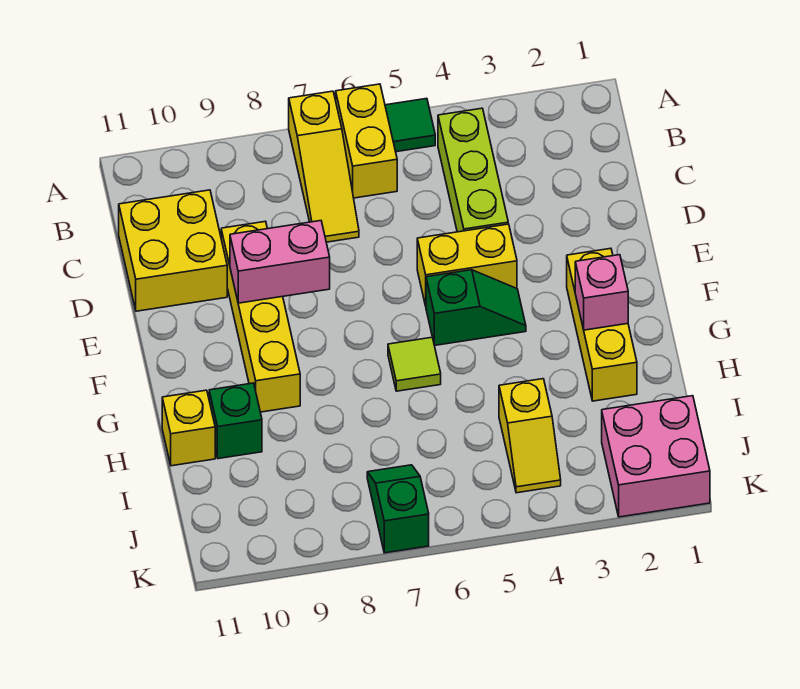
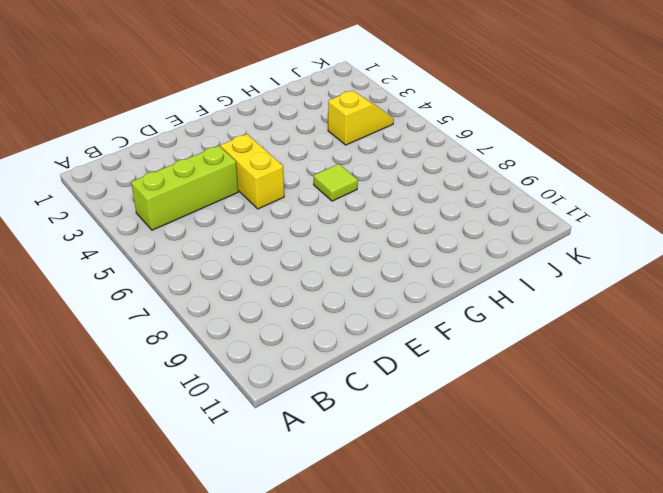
none -> green 1x1 tile [385,99,435,152]
none -> yellow 1x2 brick [336,84,397,198]
none -> yellow 1x3 slope [289,91,359,242]

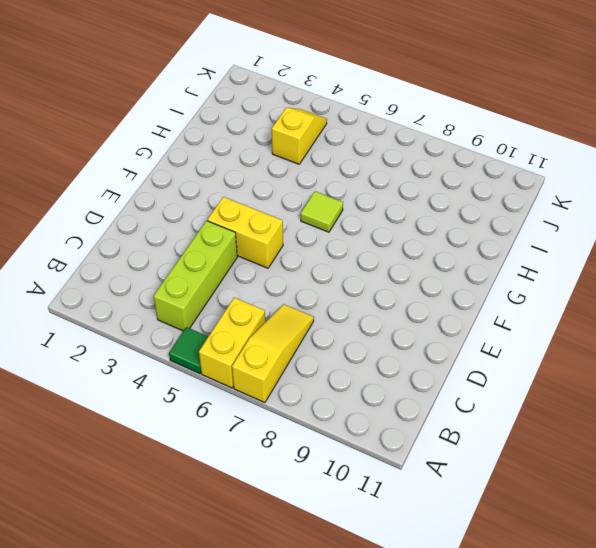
none -> yellow 2x2 brick [119,190,227,311]
none -> yellow 1x4 brick [221,221,300,412]
none -> yellow 1x3 brick [567,248,637,401]

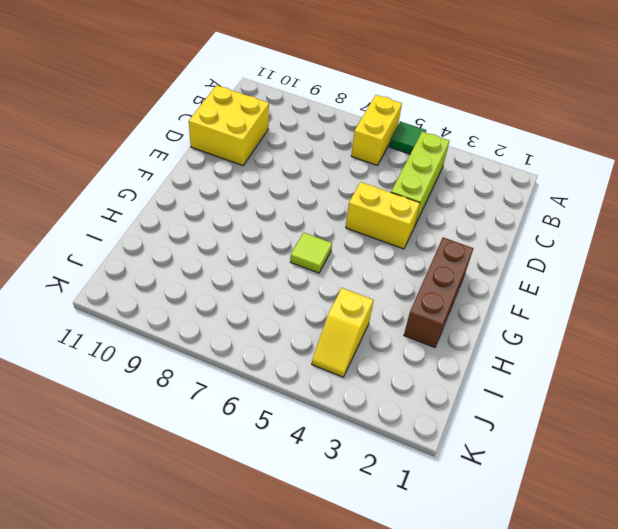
brown 1x3 brick [404,237,473,347] -> yellow 1x3 brick [567,248,637,401]
none -> yellow 1x3 slope [289,91,359,242]
none -> yellow 1x4 brick [221,221,300,412]
none -> green 1x2 slope [426,270,526,346]

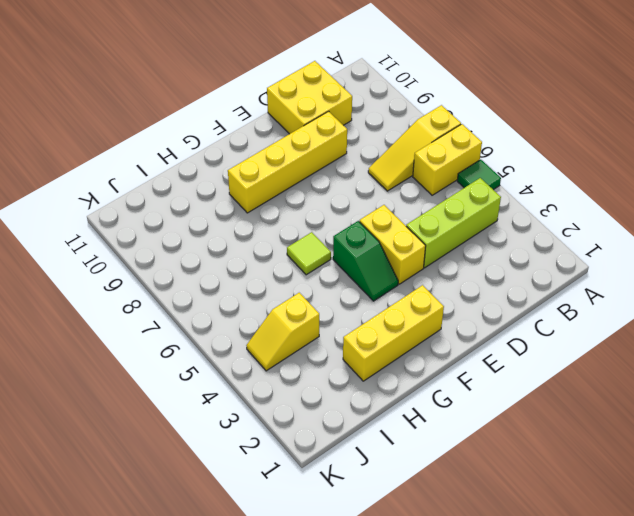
none -> green 1x1 brick [209,383,262,459]
none -> yellow 1x1 brick [162,390,215,466]
none -> pink 2x2 brick [602,396,710,517]

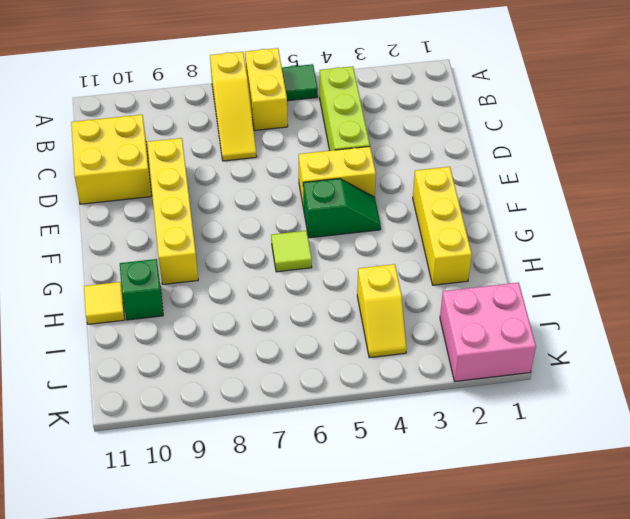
yellow 1x1 tile [84,282,125,324] -> yellow 1x1 brick [162,390,215,466]
none -> green 1x2 slope [367,465,429,553]
none -> pink 1x2 brick [230,221,330,303]
none -> pink 1x1 brick [575,255,628,330]

